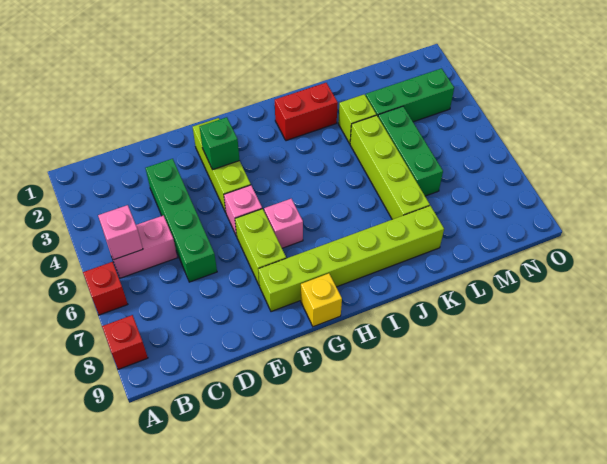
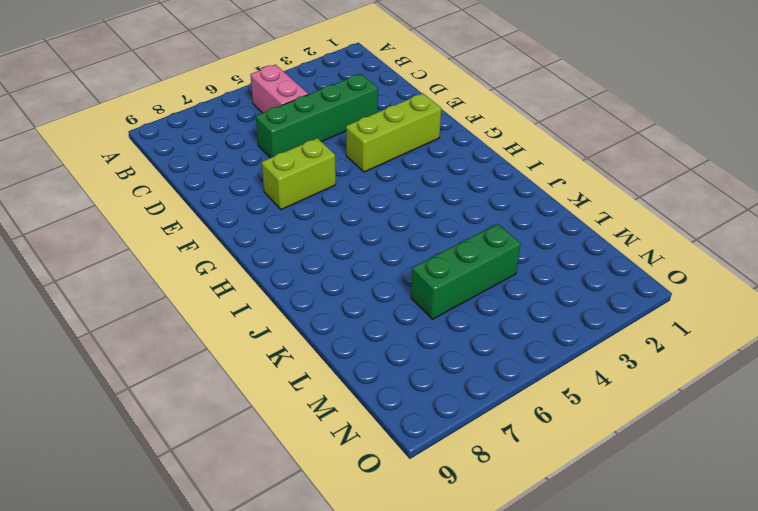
none -> red 1x1 brick [83,262,128,315]
none -> red 1x1 brick [102,315,148,369]
none -> pink 1x1 brick [224,185,262,236]

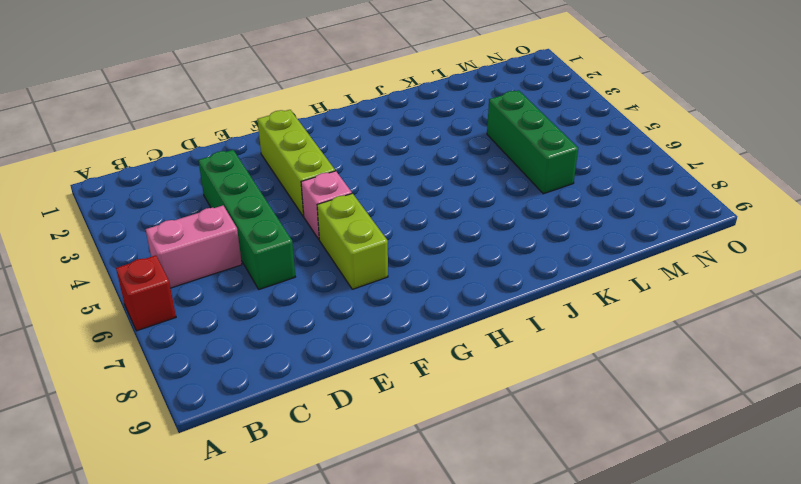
none -> red 1x1 brick [102,315,148,369]
none -> lime 1x6 brick [258,206,444,312]
none -> pink 1x1 brick [264,199,303,248]

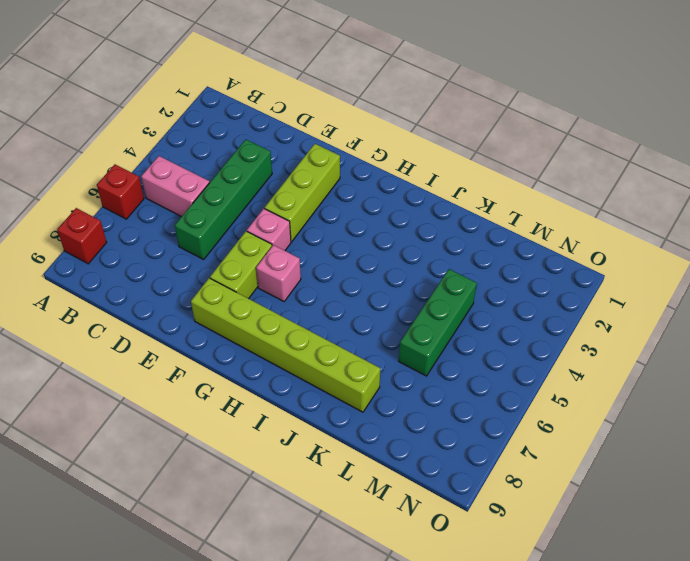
none -> yellow 1x1 brick [301,273,342,327]
none -> red 1x2 brick [275,83,338,141]
none -> lime 1x1 brick [338,94,376,144]

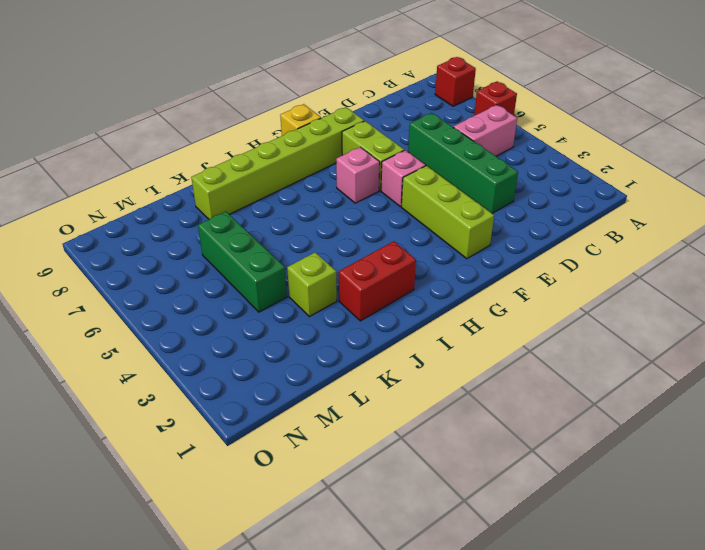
none -> lime 1x4 brick [350,115,430,219]
none -> green 1x3 brick [366,68,454,122]
none -> pink 1x1 brick [98,205,143,260]

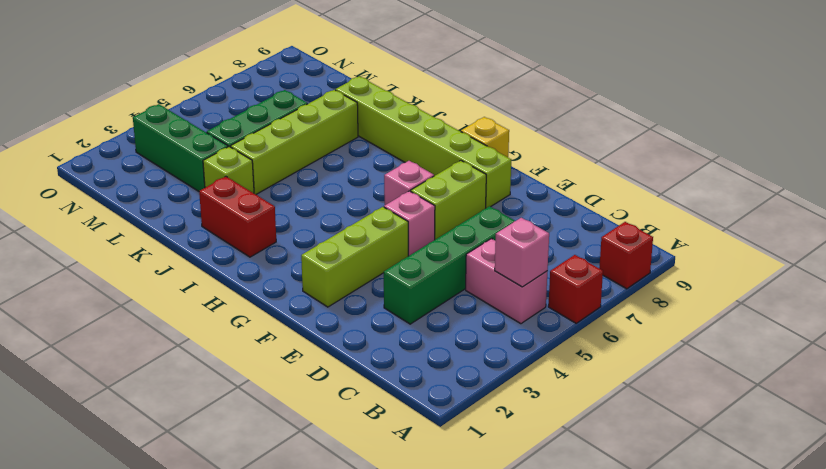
none -> green 1x1 brick [199,117,240,170]

